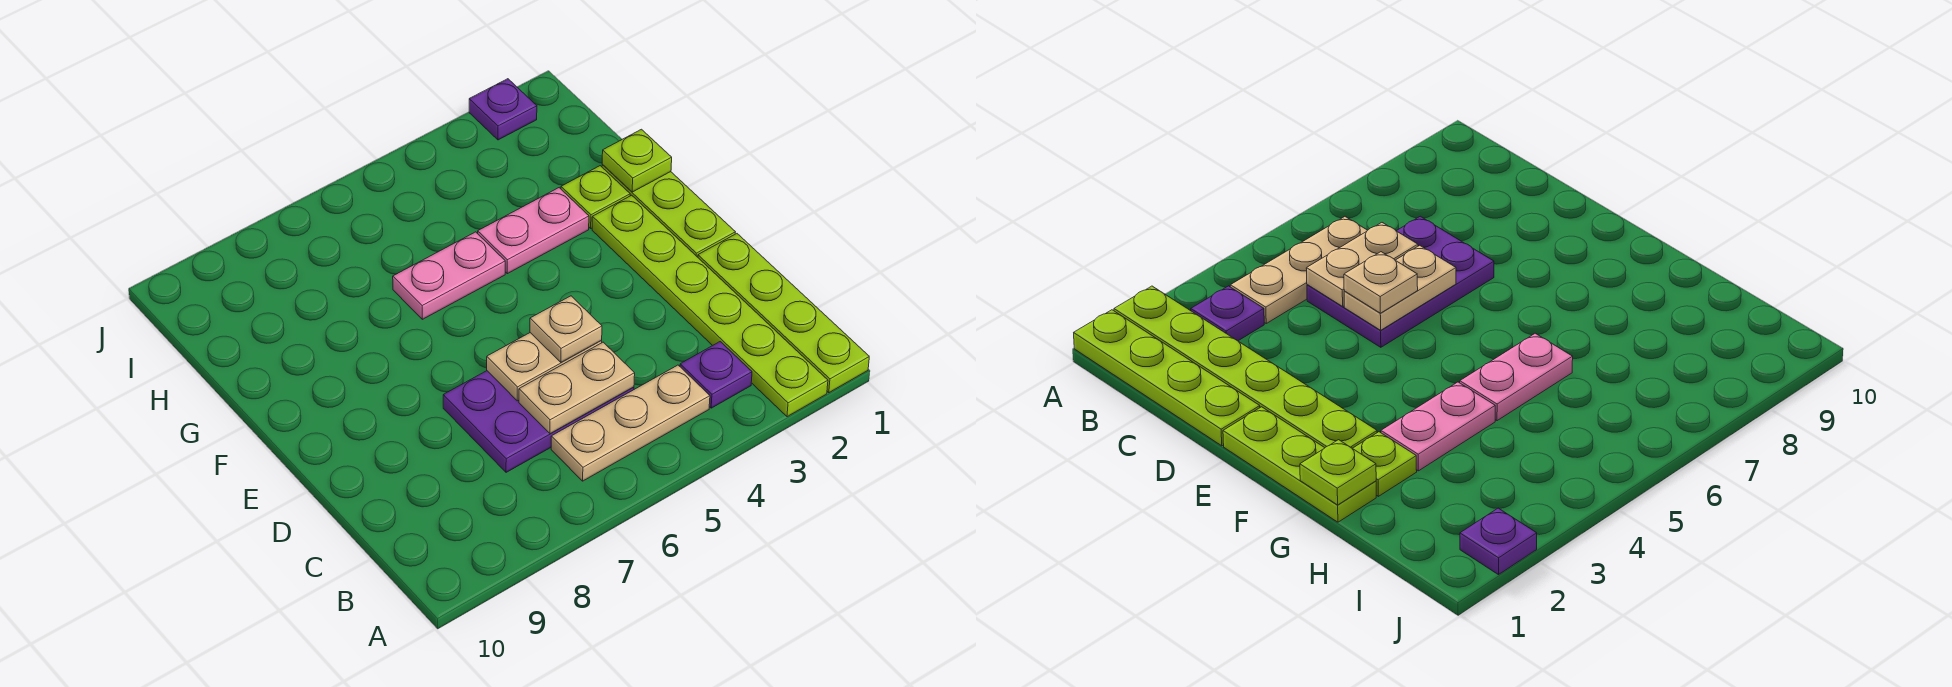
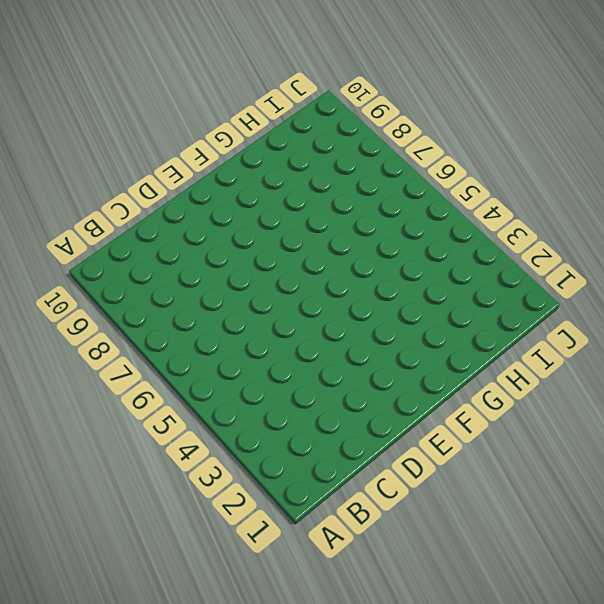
none -> lime 1x4 plate [698,234,869,393]
none -> lime 1x6 plate [592,195,828,417]
none -> purple 1x1 plate [680,342,752,408]

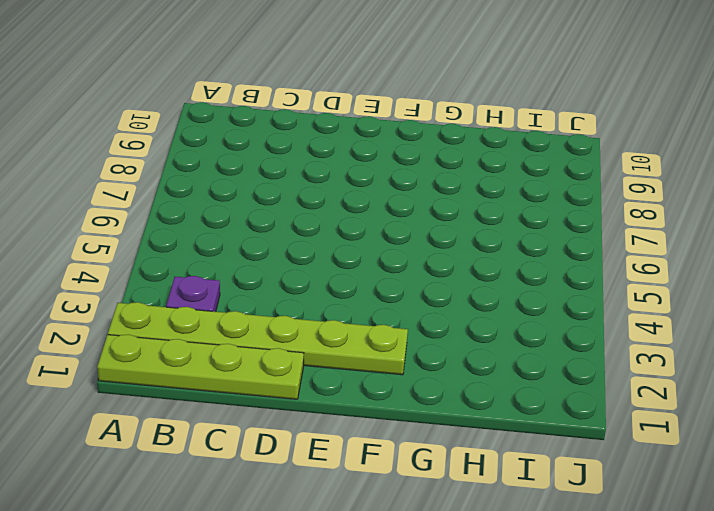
none -> tan 1x3 plate [551,365,710,481]
none -> purple 2x3 plate [443,371,634,472]
none -> lime 1x3 plate [602,165,735,257]

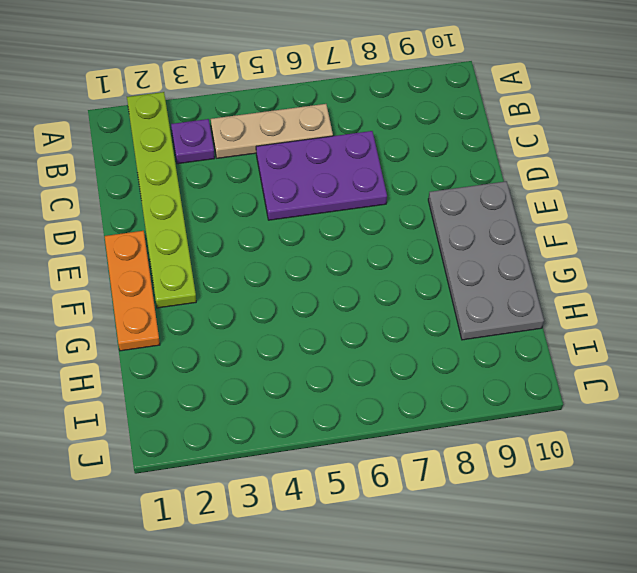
orange 1x3 plate [105,231,160,351] -> lime 1x3 plate [602,165,735,257]
grey 2x4 plate [428,181,544,340] -> none
none -> lime 1x4 plate [698,234,869,393]
none -> lime 1x1 plate [561,166,630,228]
none -> pink 1x2 plate [478,188,589,274]

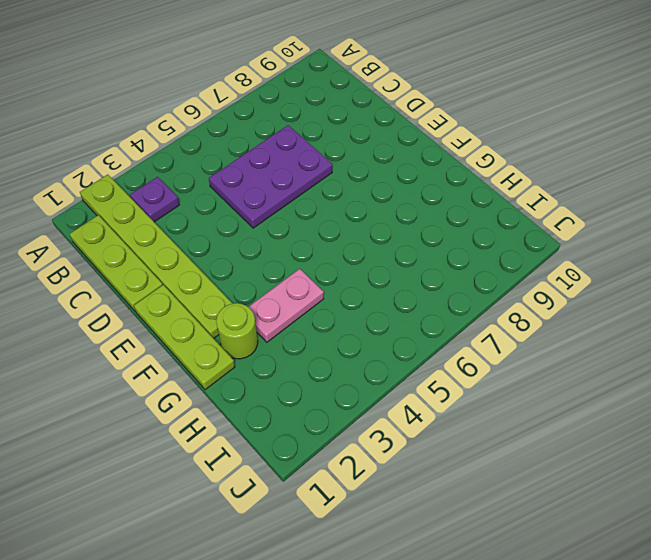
lime 1x3 plate [70,215,163,311] -> lime 1x4 plate [698,234,869,393]
lime 1x1 round brick [216,303,258,359] -> lime 1x1 plate [561,166,630,228]
none -> tan 1x3 plate [551,365,710,481]
none -> pink 1x2 plate [393,232,505,319]
none -> purple 1x1 plate [469,79,537,140]

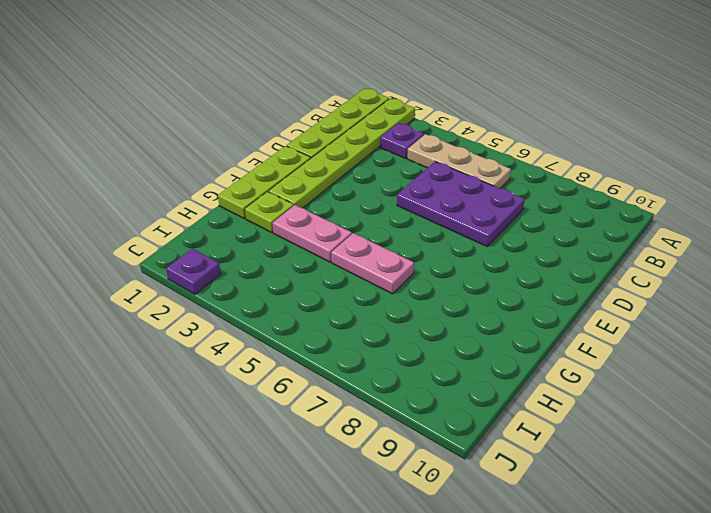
none -> tan 1x2 plate [519,342,635,434]
none -> tan 1x2 plate [487,333,602,401]
none -> lime 1x1 plate [602,129,672,192]

